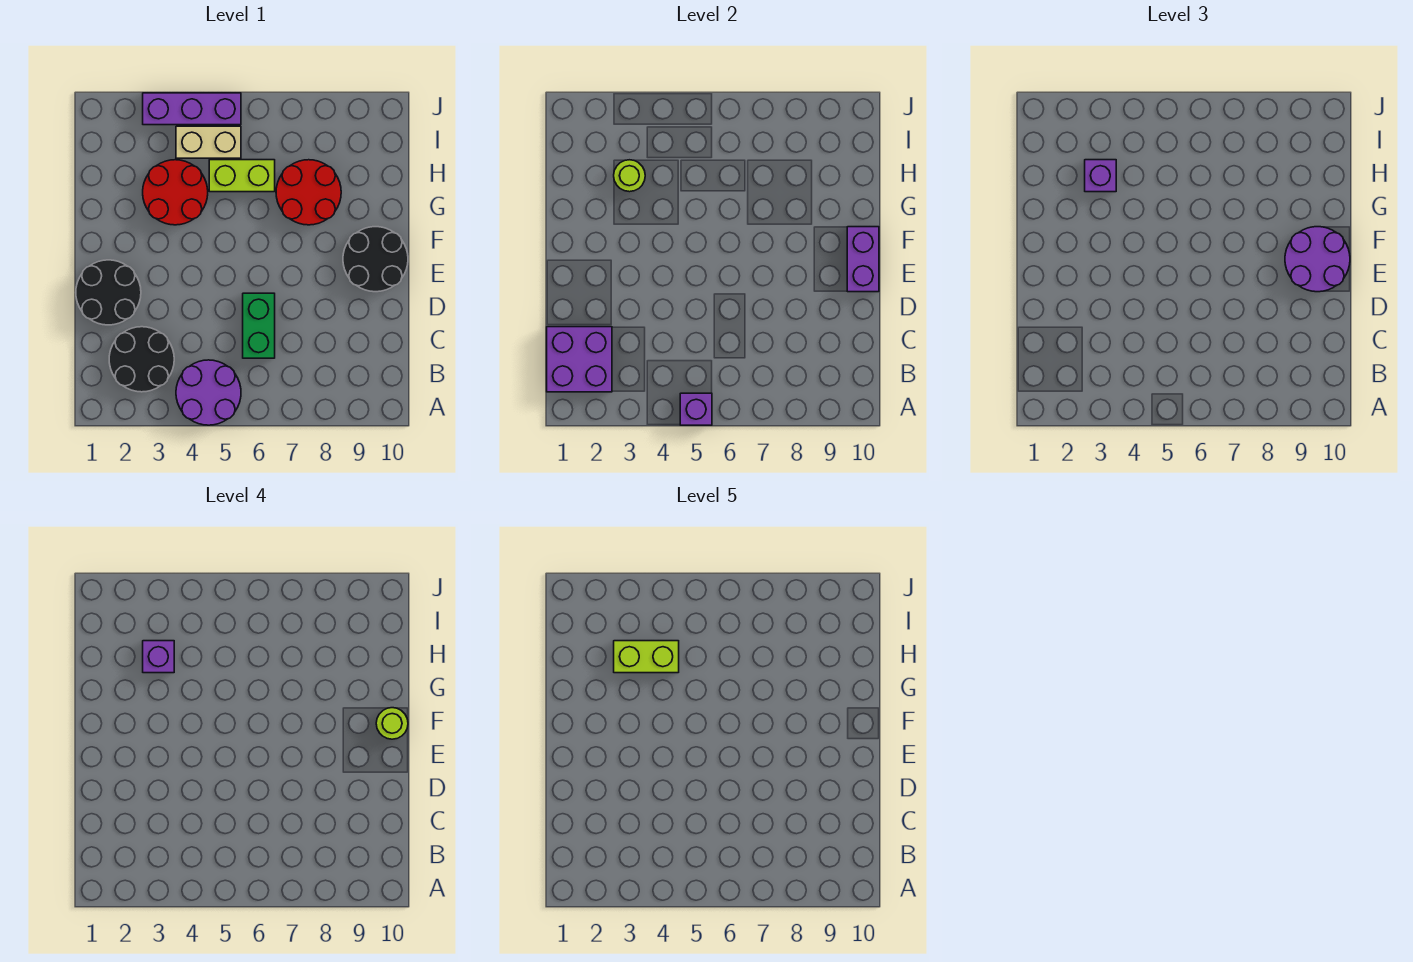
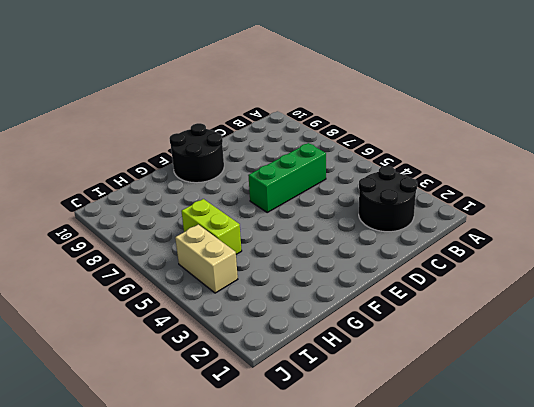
green 1x3 brick [248,143,326,212] -> green 1x2 brick [243,293,275,358]
none -> purple 2x2 round brick [176,360,241,425]
none -> black 2x2 round brick [76,260,141,325]
none -> red 2x2 round brick [143,160,208,225]

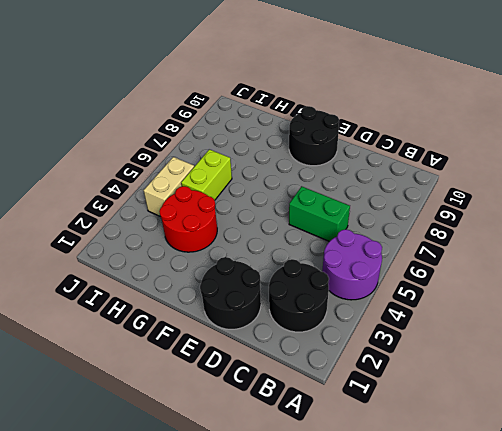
none -> red 2x2 round brick [276,160,341,225]
none -> purple 1x3 brick [143,93,241,125]
none -> purple 1x1 brick [680,393,712,425]

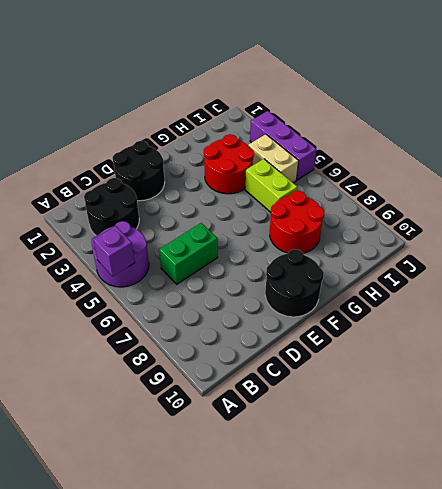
none -> purple 2x2 brick [547,327,612,392]
none -> purple 1x2 brick [847,227,879,292]
none -> lime 1x1 round brick [614,160,645,192]

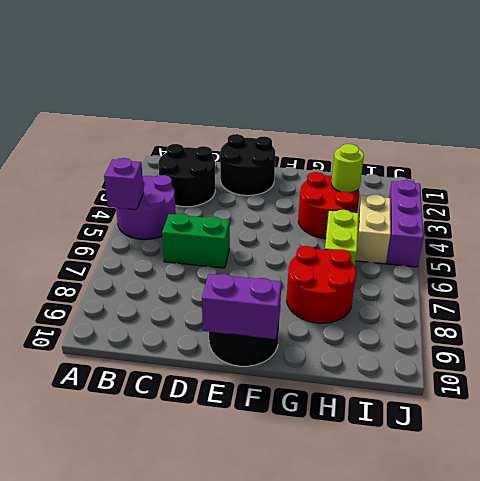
none -> purple 2x2 brick [547,327,612,392]
none -> purple 2x2 round brick [1285,227,1350,292]
none -> purple 1x1 brick [1085,160,1116,192]

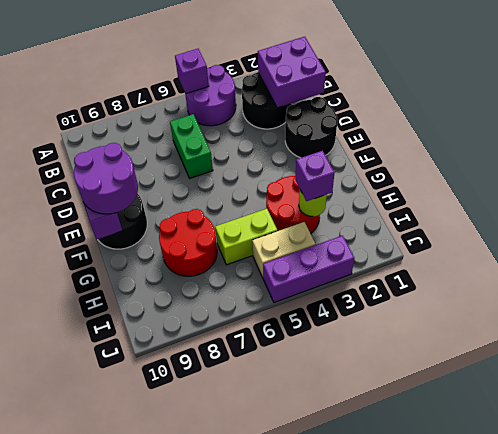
none -> lime 1x1 round brick [376,708,408,739]
none -> purple 1x1 brick [143,641,174,673]
none -> lime 1x2 brick [614,641,679,673]

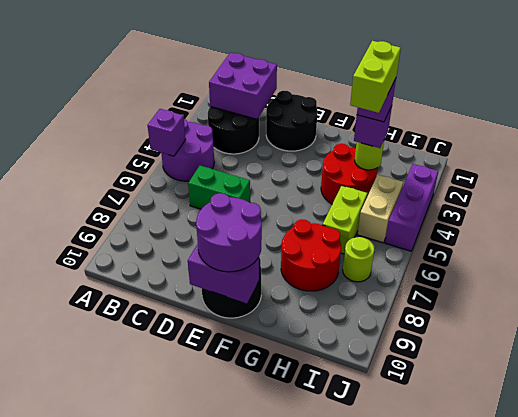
lime 1x1 round brick [343,237,374,282] -> lime 1x1 round brick moved to [376,708,408,739]

